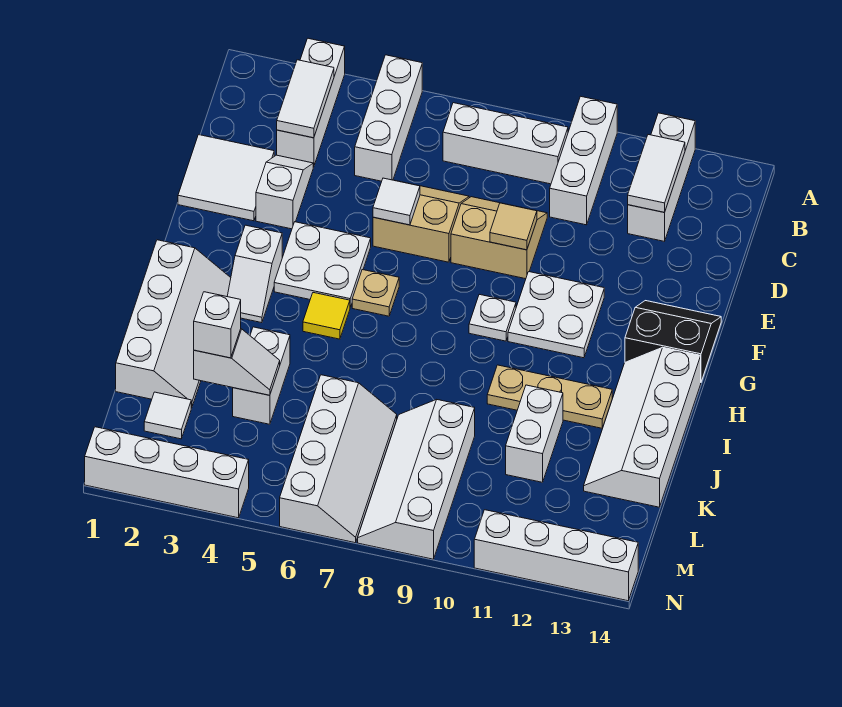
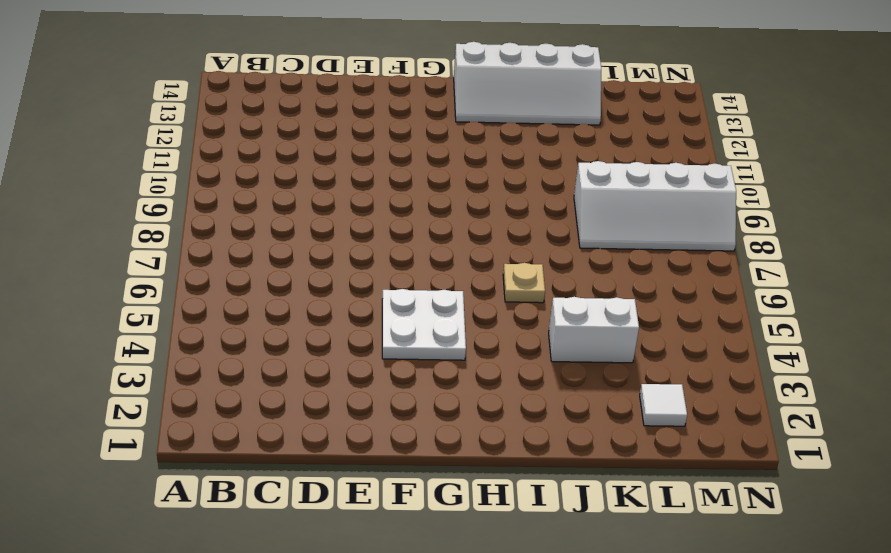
tan 1x1 plate [503,263,545,303] -> tan 1x1 plate moved to [352,270,399,316]
none -> white 1x3 brick [277,38,345,167]
none -> white 1x3 brick [355,55,422,181]
none -> white 1x3 brick [550,96,617,225]
none -> white 1x3 brick [628,113,695,241]

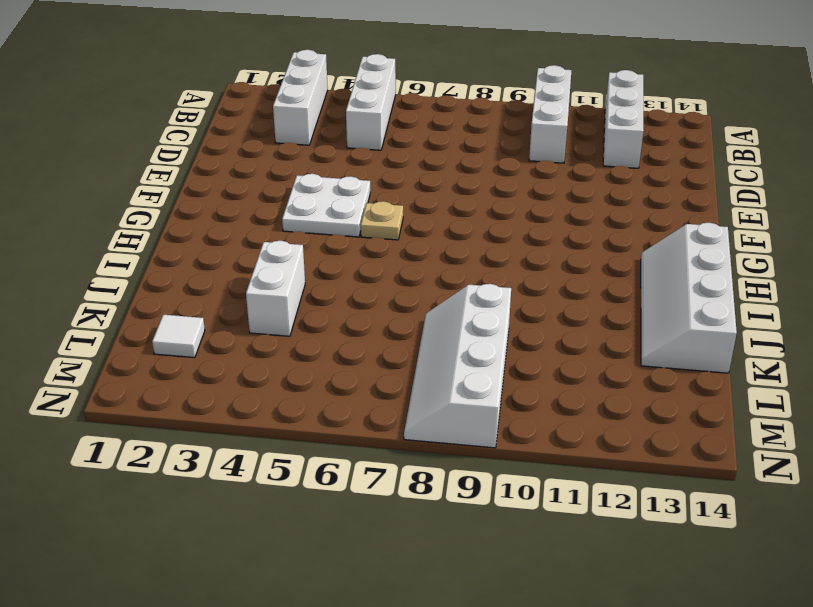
none -> white 1x3 brick [443,103,568,184]
none -> white 2x2 tile [178,135,274,221]
none -> white 1x2 slope [256,155,313,229]
none -> tan 2x2 slope [373,181,469,262]

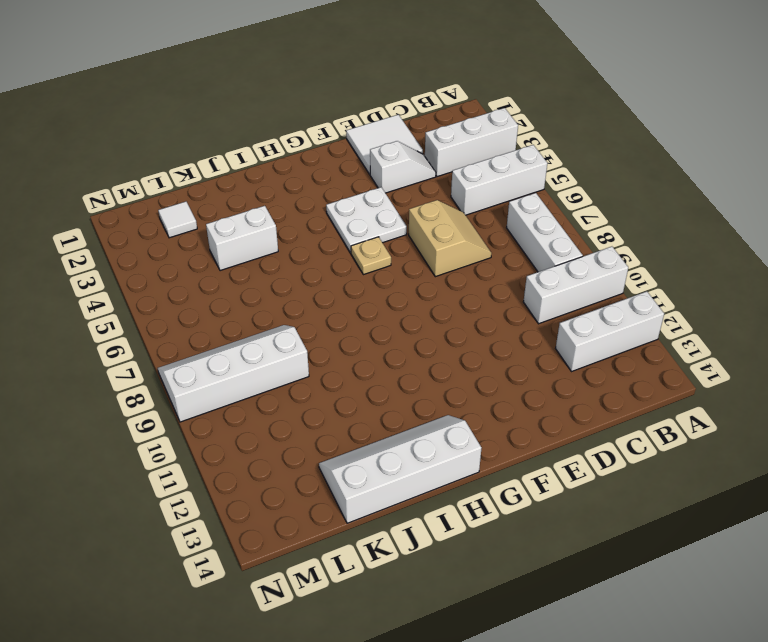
none -> tan 2x2 slope [451,197,547,279]
none -> white 2x2 plate [508,272,604,358]
none -> black 2x2 slope [625,301,721,382]
none -> white 1x2 slope [227,225,282,323]

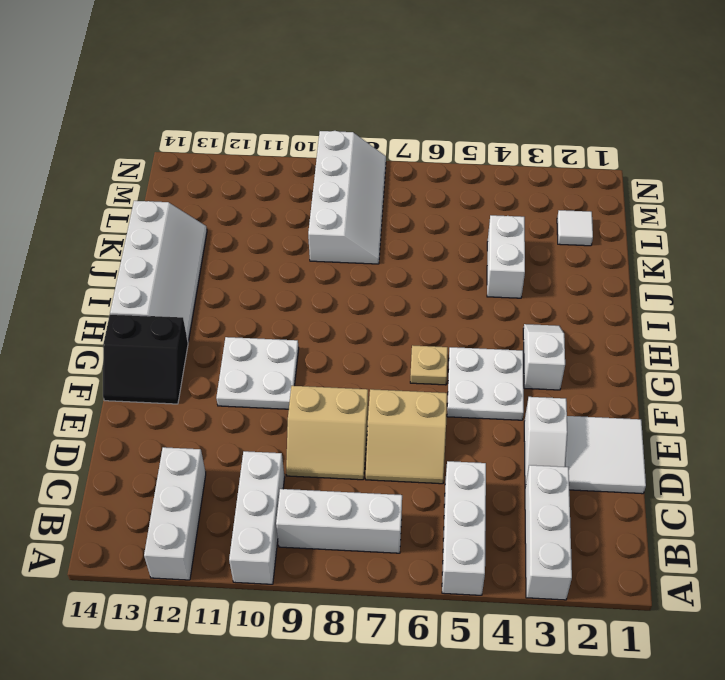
none -> white 1x1 plate [469,294,516,341]
none -> white 2x4 slope [116,240,231,408]
none -> yellow 1x1 tile [303,293,350,339]
none -> tan 1x3 plate [487,365,612,428]

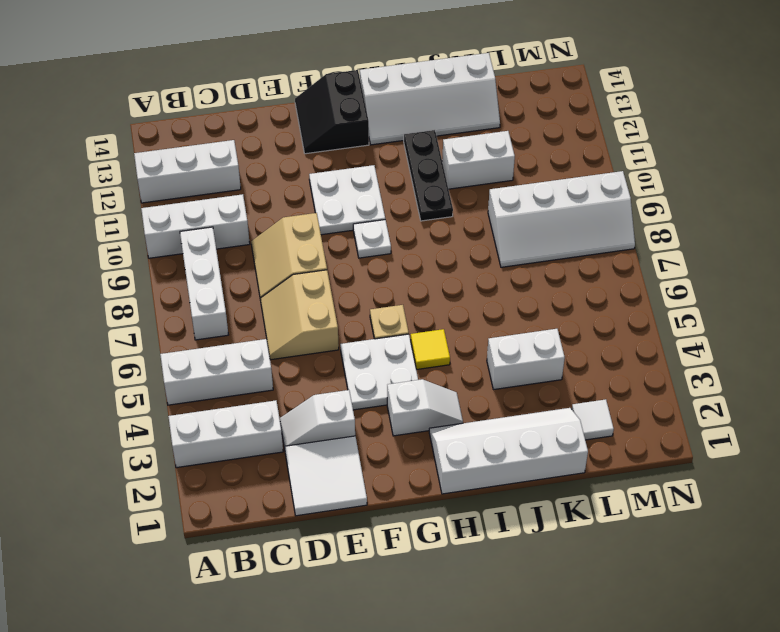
black 1x3 plate [404,130,453,221] -> tan 1x3 plate [487,365,612,428]
none -> white 2x4 slope [280,375,397,543]
none -> white 1x4 brick [85,427,249,518]
none -> white 1x4 brick [474,510,638,601]
none -> white 1x2 tile [277,60,334,138]

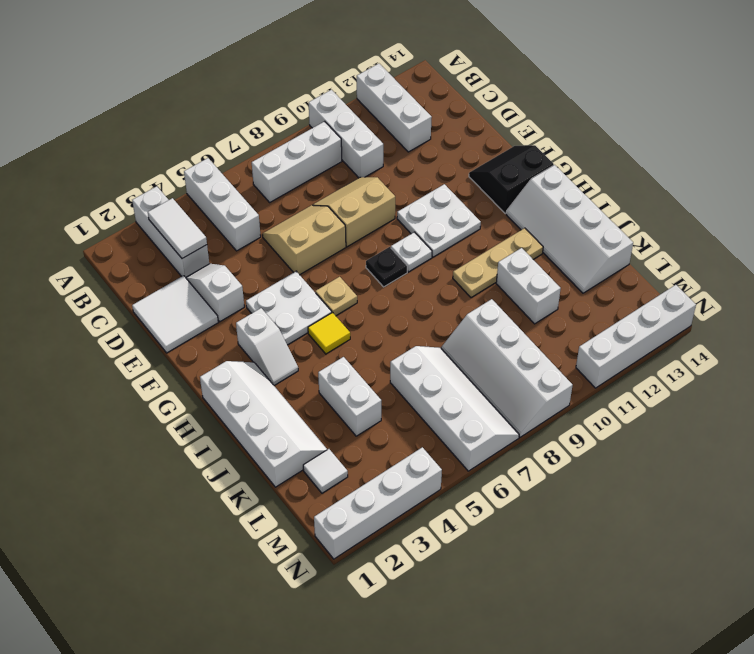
black 1x1 plate [366,247,407,287] -> none
none -> white 1x2 tile [628,135,685,212]
none -> white 1x1 tile [373,178,420,225]
none -> tan 1x1 tile [490,203,537,250]
none -> white 1x2 slope [194,329,280,395]

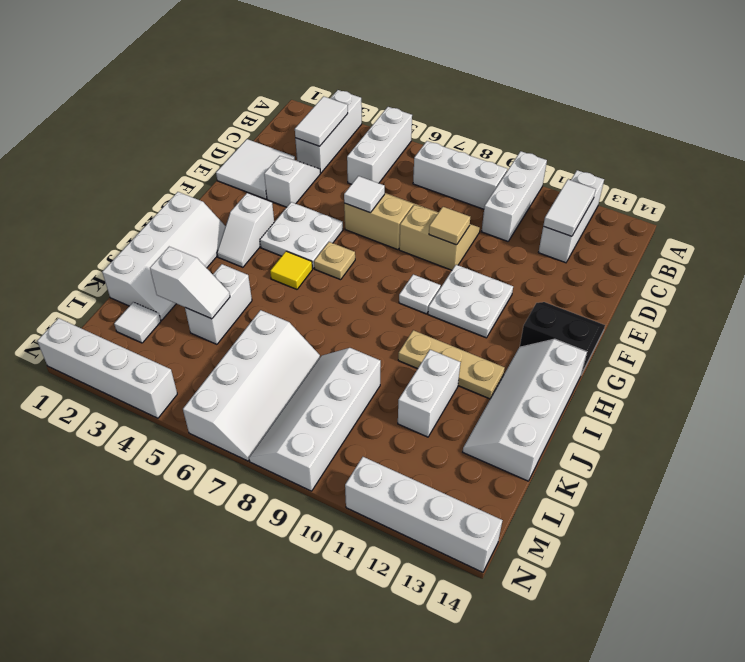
none -> white 1x1 brick [194,292,241,358]

